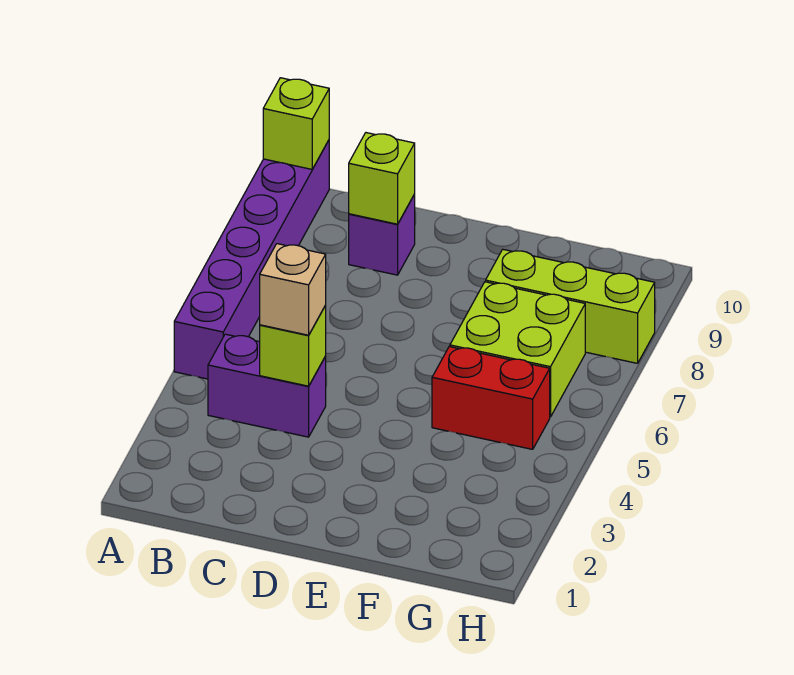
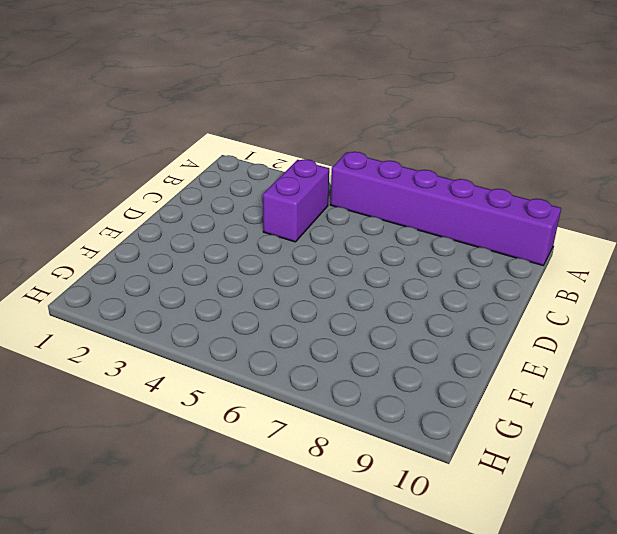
none -> purple 1x1 brick [349,195,415,275]
none -> red 1x2 brick [432,347,550,449]

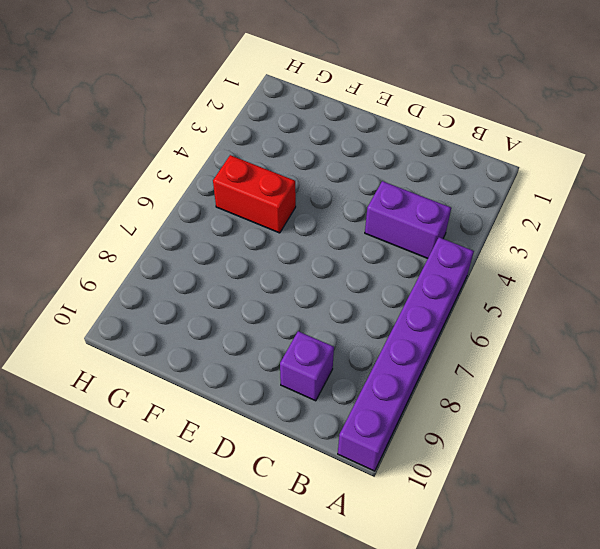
none -> lime 2x2 brick [450,282,585,417]
none -> lime 1x3 brick [486,249,655,363]

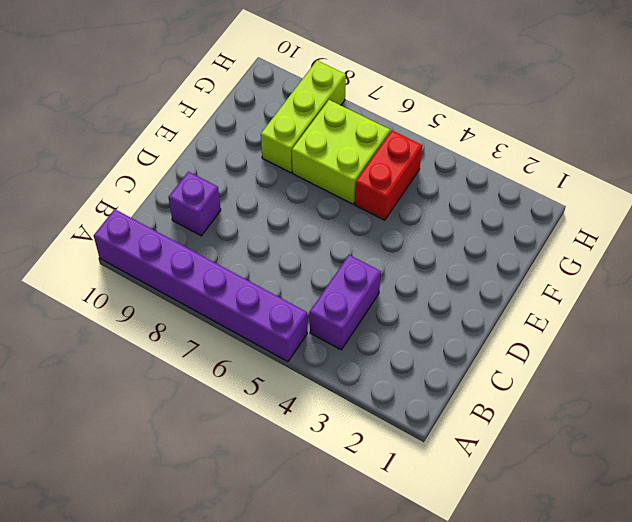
none -> lime 1x1 brick [263,78,329,169]
none -> lime 1x1 brick [260,306,326,386]

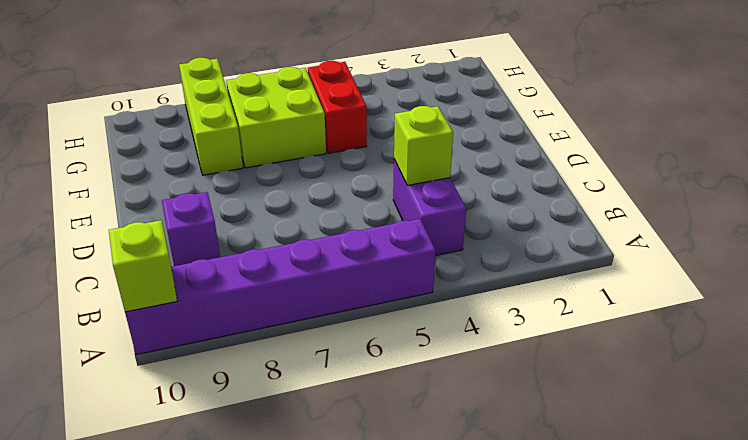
none -> lime 1x1 brick [349,133,415,224]
none -> tan 1x1 brick [260,244,326,335]

